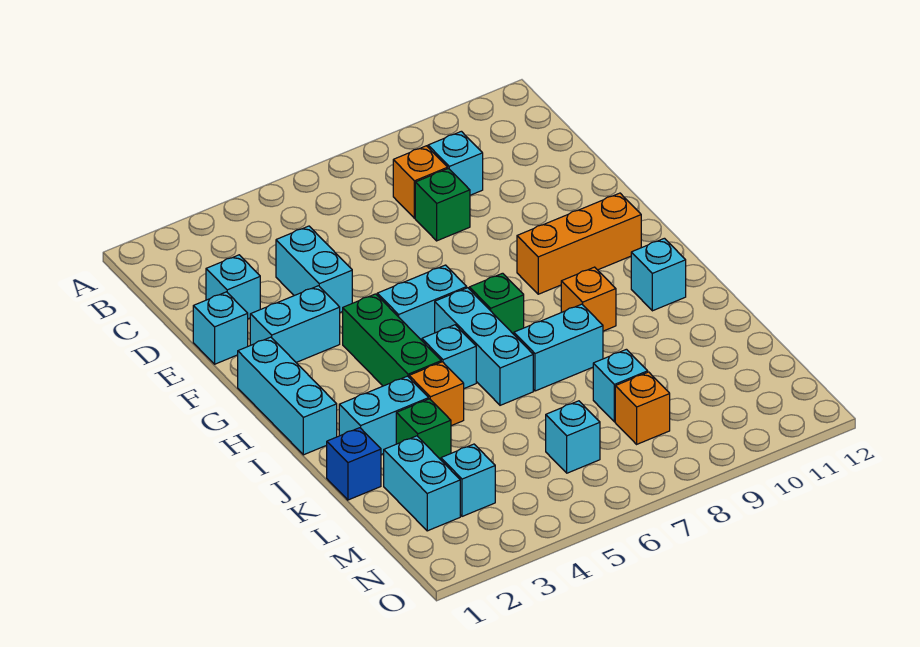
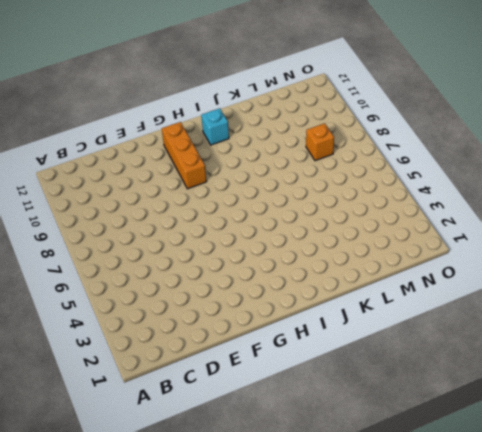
none -> orange 1x1 brick [393,146,448,218]
none -> cyan 1x1 brick [428,131,483,195]
none -> cyan 1x1 brick [206,255,260,319]

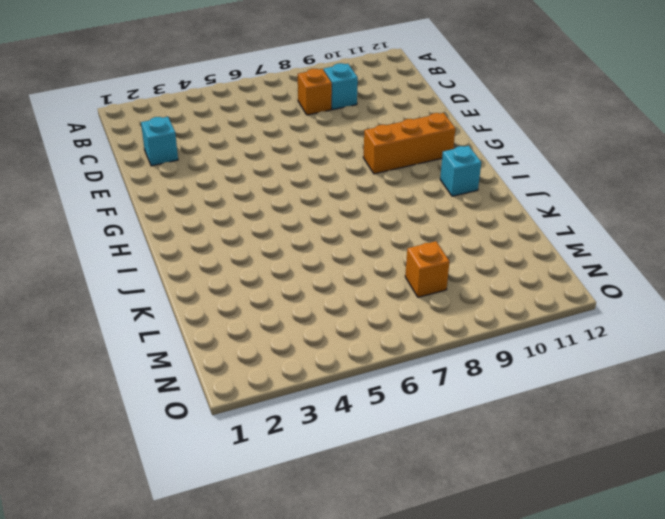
none -> cyan 1x2 brick [276,226,352,312]
none -> green 1x1 brick [415,168,470,241]
none -> cyan 1x1 brick [193,292,248,364]

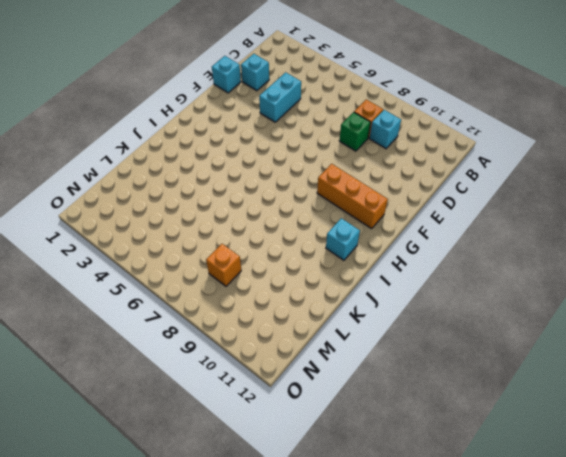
none -> cyan 1x2 brick [250,286,340,362]
none -> cyan 1x3 brick [238,337,337,455]
none -> green 1x3 brick [343,294,441,386]

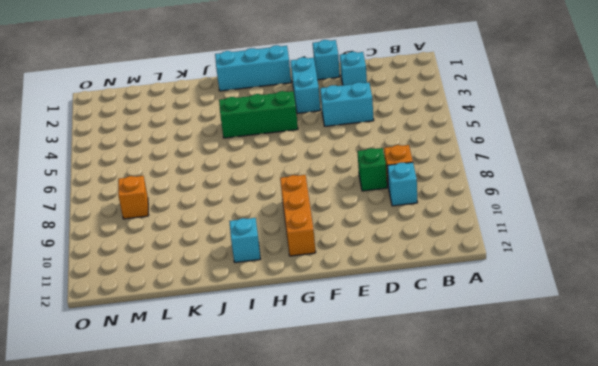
none -> cyan 1x2 brick [377,265,467,340]
none -> cyan 1x3 brick [435,288,533,405]
none -> green 1x1 brick [469,273,524,334]

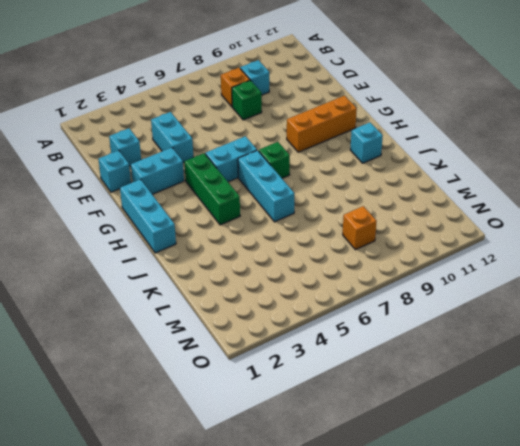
none -> cyan 1x1 brick [422,325,476,388]
none -> orange 1x1 brick [561,267,616,331]
none -> cyan 1x2 brick [339,376,429,455]

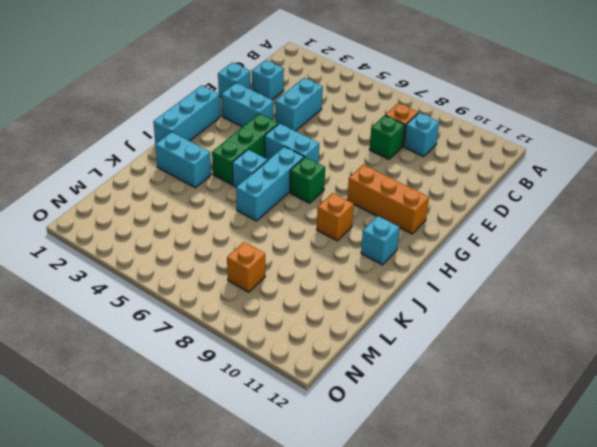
none -> orange 1x1 brick [409,362,464,426]
none -> cyan 1x2 brick [514,304,603,391]
none -> blue 1x1 brick [327,428,381,500]

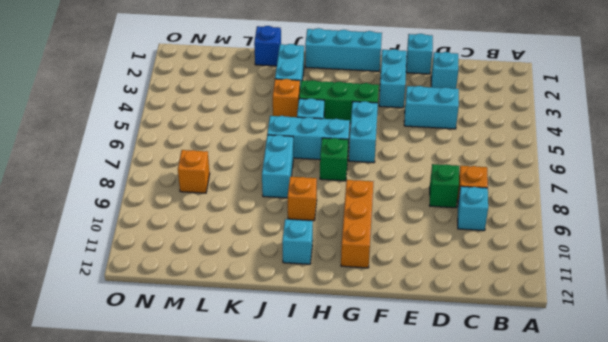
none -> green 1x1 brick [396,399,451,460]
none -> cyan 1x2 brick [384,436,460,531]
none -> cyan 1x1 brick [593,349,648,422]

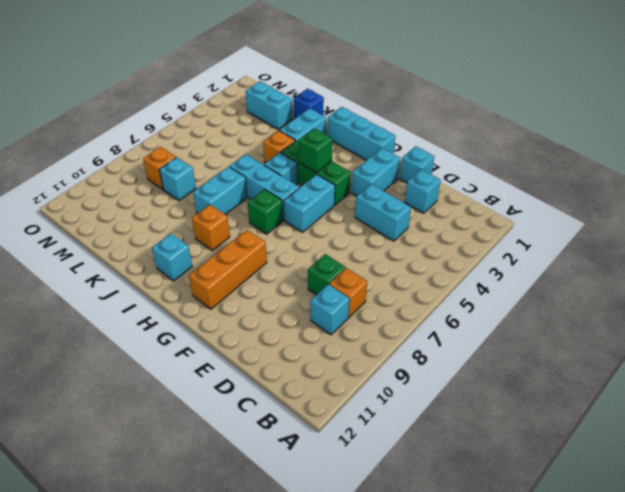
green 1x1 brick [299,128,332,173] -> green 1x1 brick moved to [396,399,451,460]
none -> cyan 1x1 brick [441,444,495,516]
none -> cyan 1x1 brick [546,401,600,473]

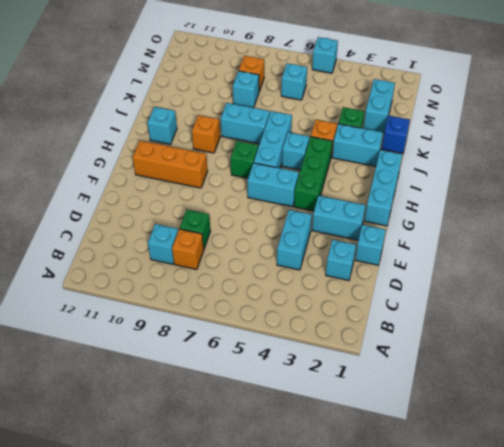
cyan 1x1 brick [312,37,338,73] -> cyan 1x1 brick moved to [441,444,495,516]

